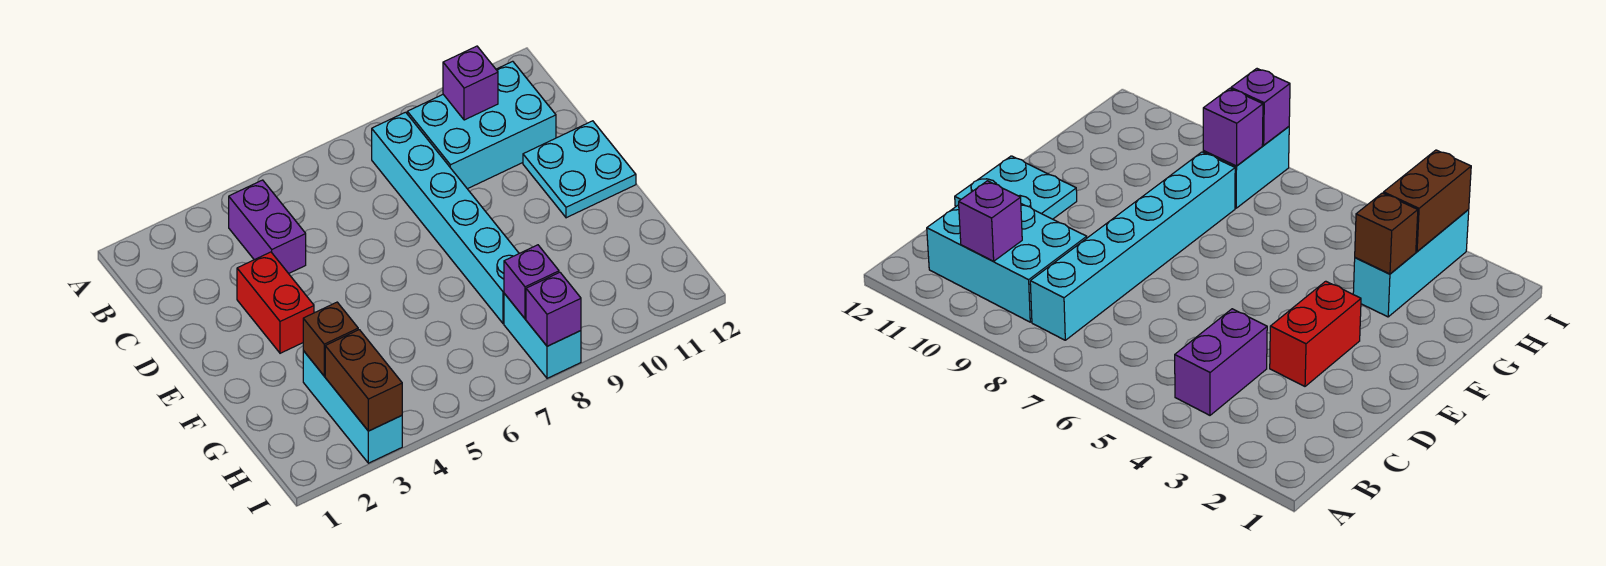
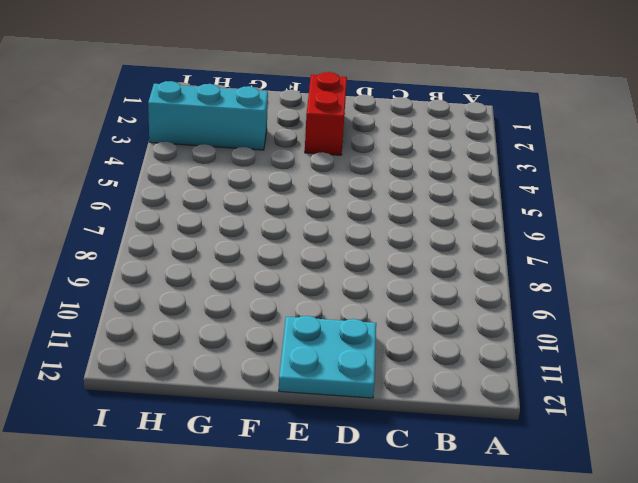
red 1x2 brick [305,72,347,155] -> red 1x2 brick turned to [237,252,314,353]
none -> purple 1x2 brick [229,180,306,274]
none -> cyan 1x6 brick [372,112,519,323]
none -> cyan 2x3 brick [407,61,556,189]

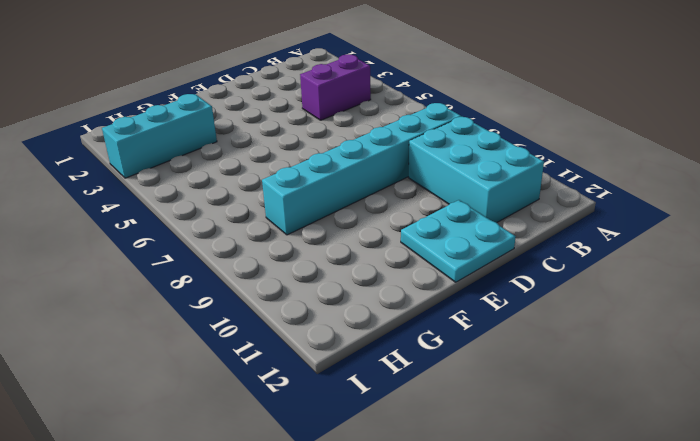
none -> red 1x2 brick [237,252,314,353]
none -> cyan 1x2 brick [504,293,581,378]
none -> purple 1x1 brick [443,46,498,120]

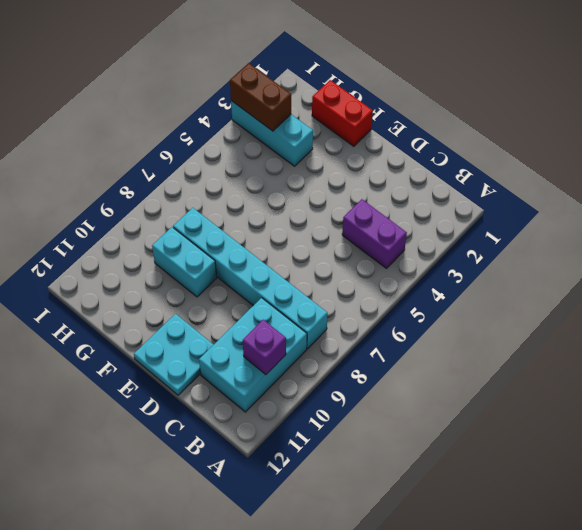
red 1x2 brick [312,80,373,146] -> red 1x2 brick moved to [237,252,314,353]
cyan 1x2 brick [152,227,217,297] -> cyan 1x2 brick moved to [504,293,581,378]
none -> brown 1x1 brick [303,302,358,376]
none -> purple 1x1 brick [504,245,559,319]
none -> purple 1x1 brick [526,272,581,346]

